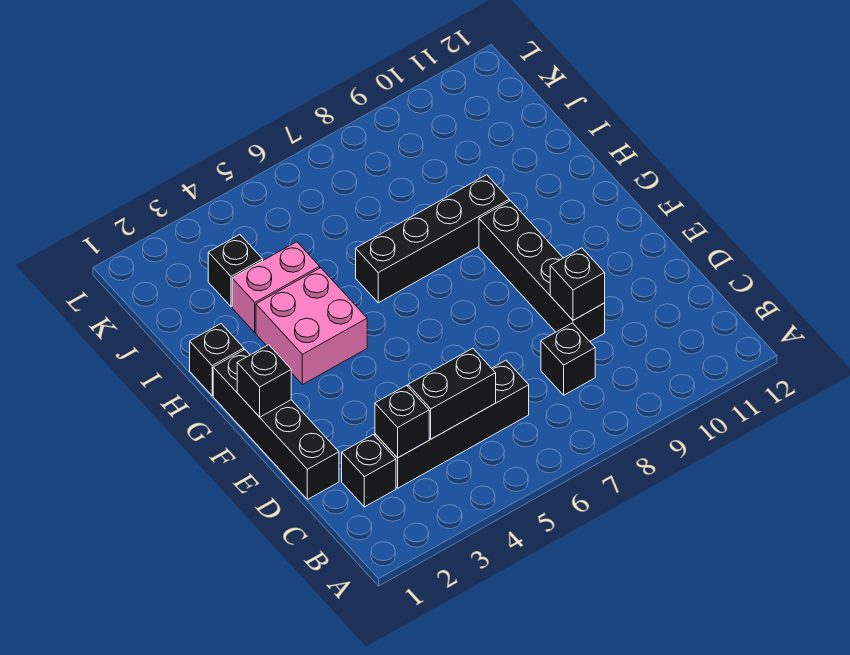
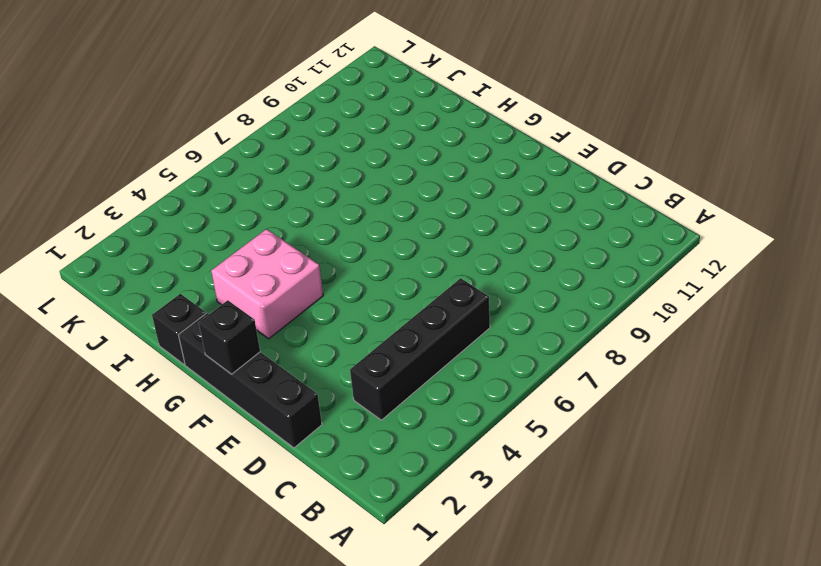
none -> black 1x1 brick [342,435,396,507]
none -> black 1x1 brick [541,323,595,395]
none -> black 1x4 brick [479,201,605,341]

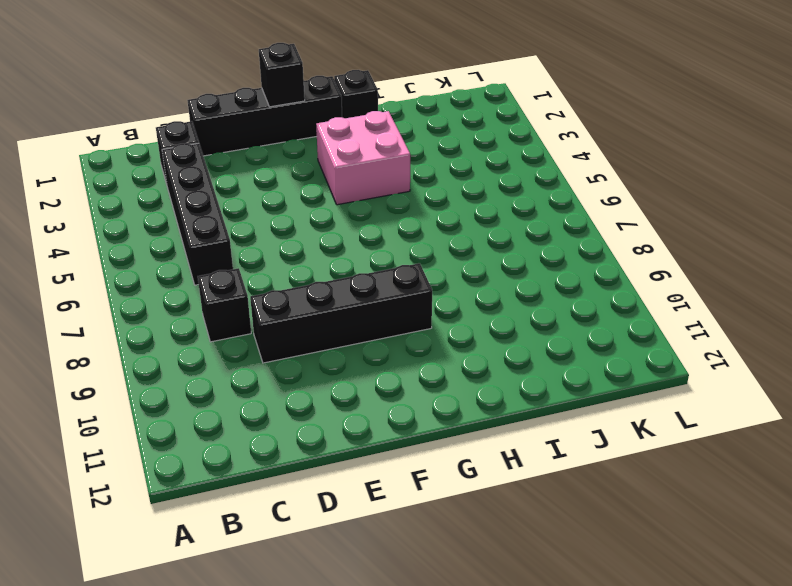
none -> black 1x4 brick [356,175,509,303]
none -> pink 1x2 brick [232,242,320,333]
none -> black 1x1 brick [208,235,263,307]

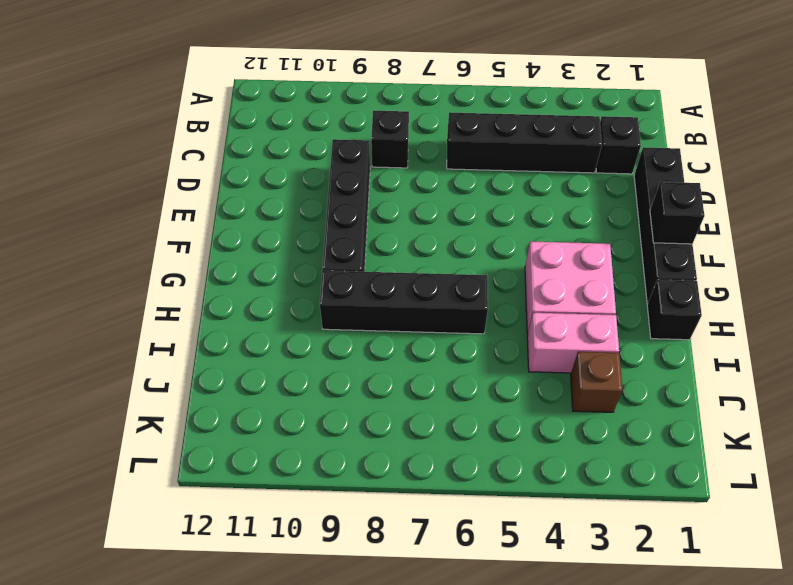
brown 1x1 brick [571,352,622,412] -> black 1x1 brick [208,235,263,307]
none -> black 1x1 brick [375,385,429,458]
none -> black 1x2 brick [408,348,496,439]
none -> black 1x1 brick [550,248,605,320]

